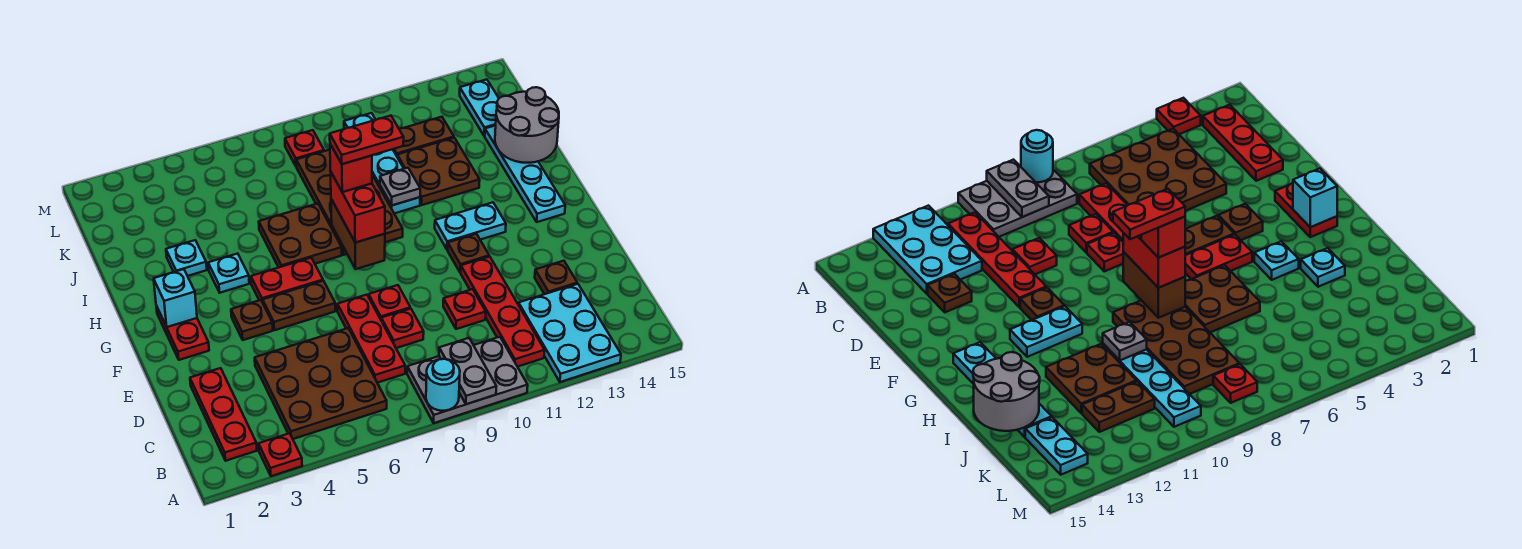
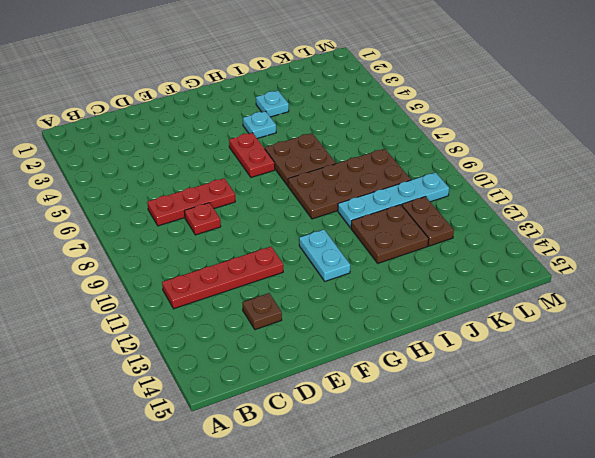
none -> red 1x1 plate [259,433,302,476]
none -> grey 2x3 plate [407,337,528,423]
none -> cyan 2x3 plate [519,284,621,382]
none -> red 1x3 plate [190,368,257,461]

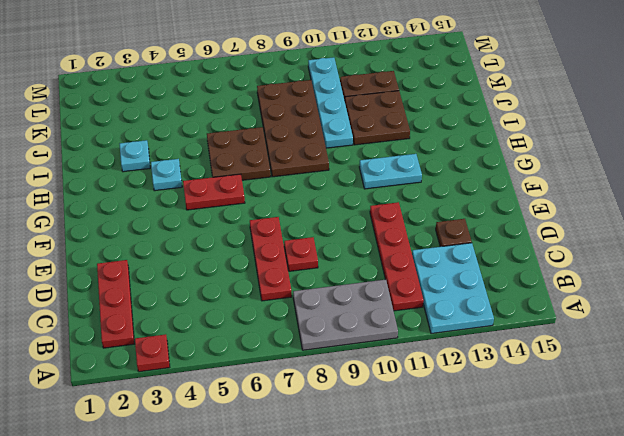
none -> brown 3x3 plate [255,328,387,439]
none -> red 1x1 plate [443,289,486,329]
none -> red 1x1 plate [369,285,410,319]
none -> red 1x2 plate [156,306,209,360]

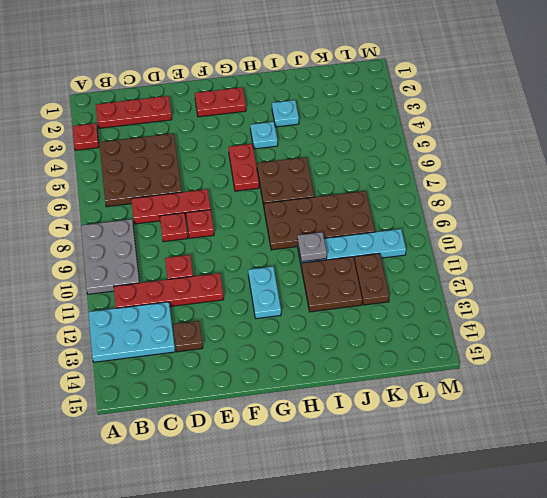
none -> brown 1x1 plate [231,300,273,340]
none -> brown 1x2 plate [263,281,336,330]
none -> brown 1x1 plate [448,234,489,273]
none -> cyan 1x4 plate [485,125,565,222]

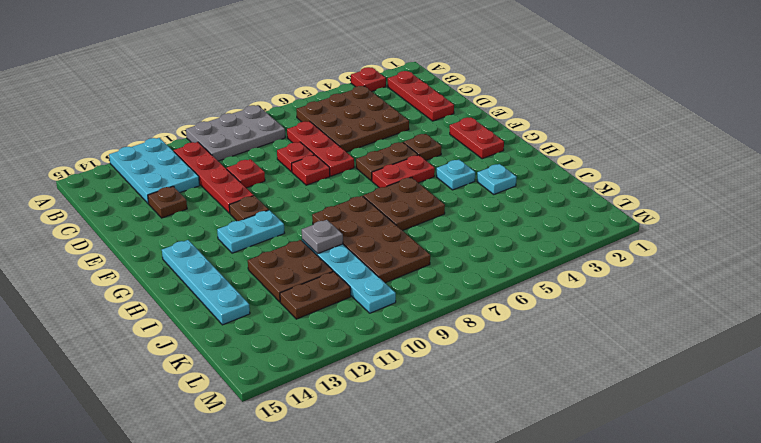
none -> cyan 1x2 plate [460,79,499,136]
none -> red 1x1 plate [285,130,324,167]
none -> cyan 1x1 round brick [426,359,460,411]
none -> grey 1x2 plate [439,338,496,404]

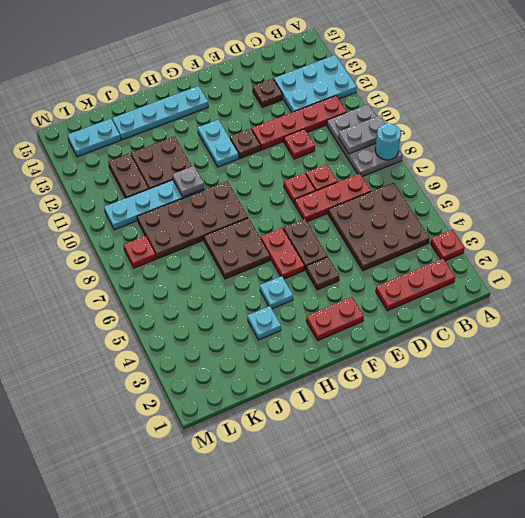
none -> cyan 1x1 brick [154,269,197,327]
none -> brown 1x2 brick [331,199,385,269]
none -> grey 2x2 round brick [495,87,559,163]
none -> red 1x2 brick [330,171,385,243]

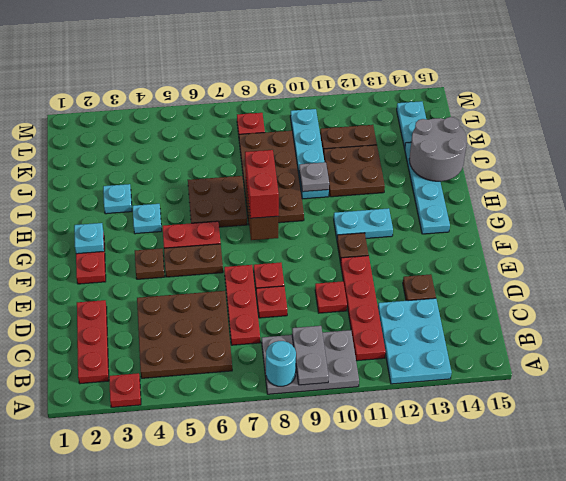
cyan 1x1 plate [74,223,104,254] -> cyan 1x1 brick [154,269,197,327]
none -> red 1x1 brick [330,144,372,192]
none -> red 1x2 plate [330,116,404,164]

